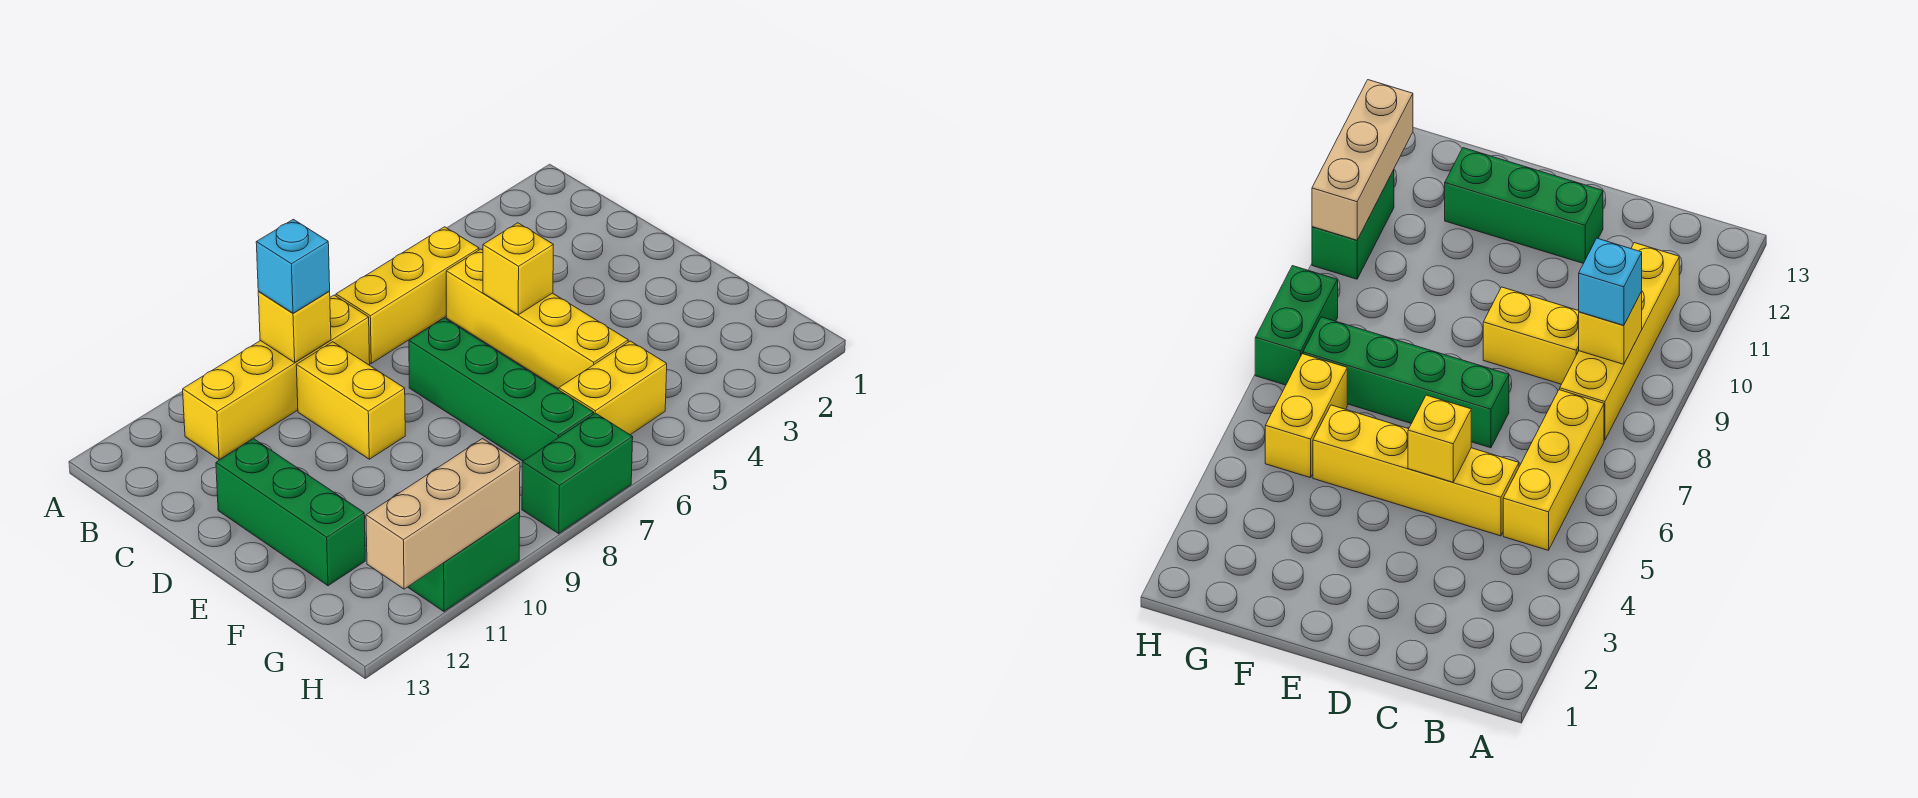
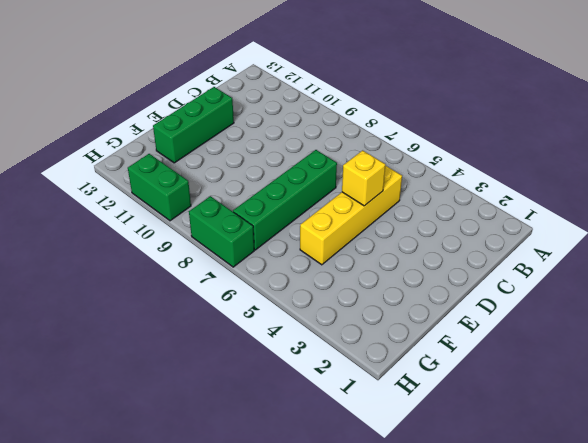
none -> yellow 1x3 brick [336,227,479,363]
none -> yellow 1x4 brick [183,295,370,460]
none -> yellow 1x2 brick [296,342,405,459]

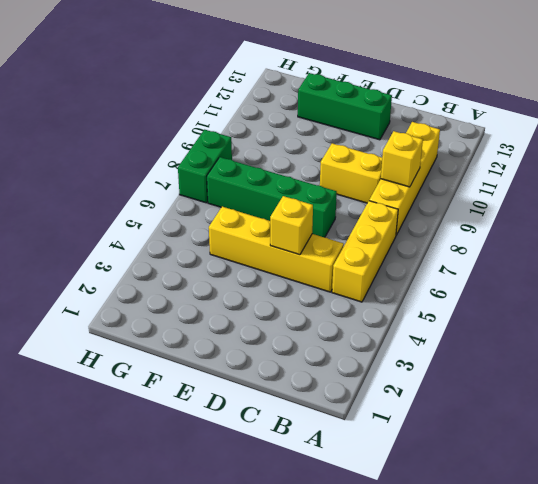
none -> yellow 1x2 brick [559,341,667,435]
none -> green 1x2 brick [408,513,520,612]
none -> tan 1x3 brick [366,439,520,589]

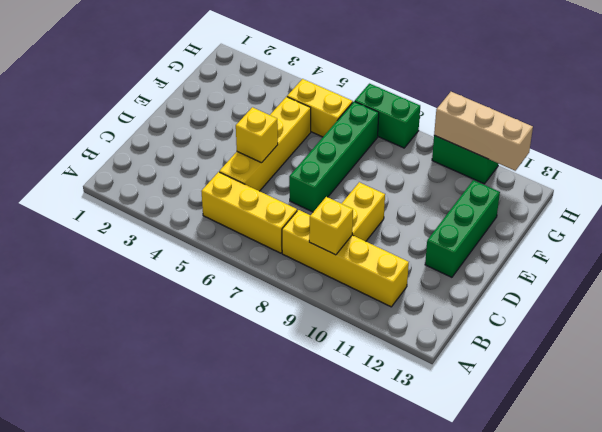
none -> cyan 1x1 brick [256,219,330,313]

